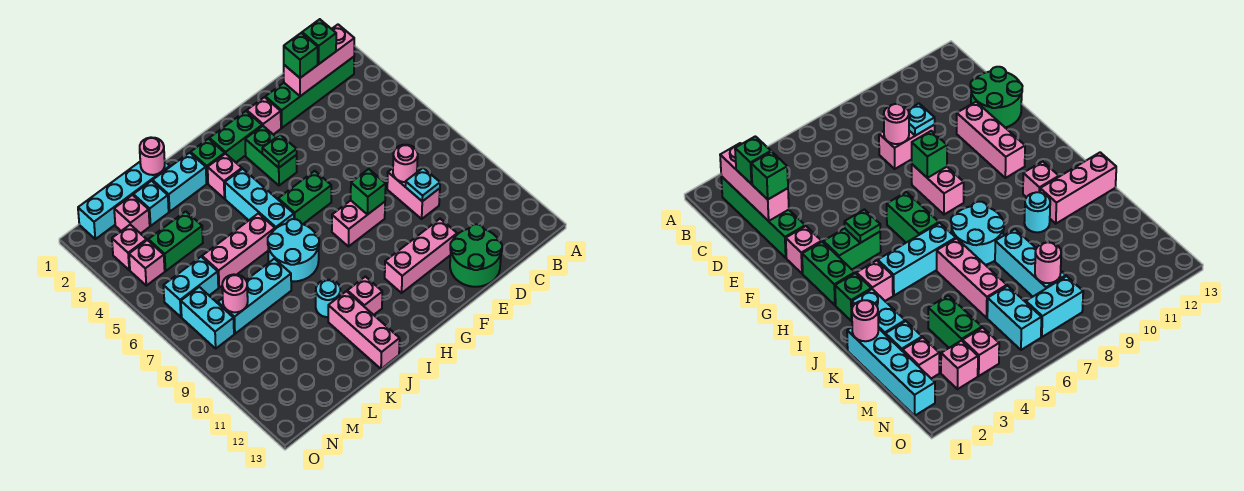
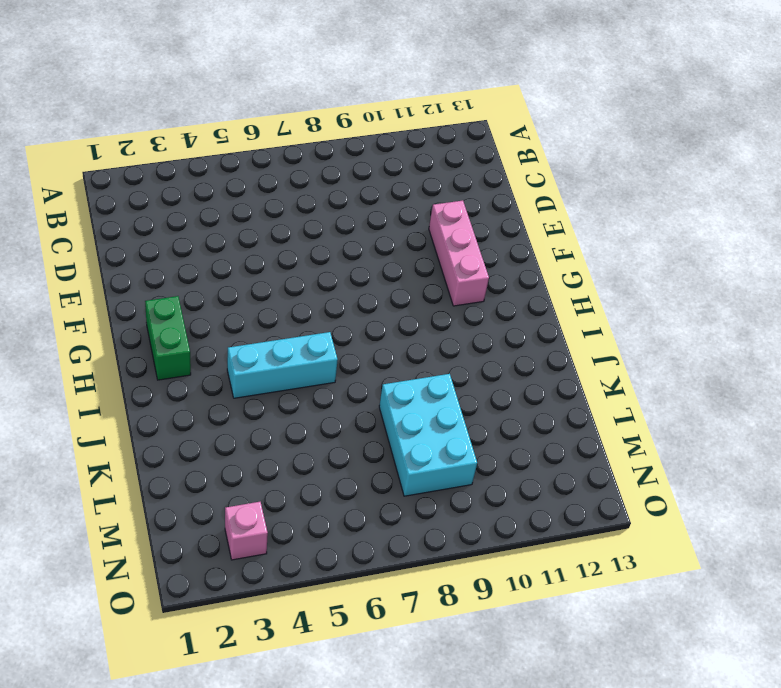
cyan 2x3 brick [379,374,477,496] -> cyan 1x3 brick [218,259,291,334]
none -> green 1x4 brick [265,57,354,128]
none -> pink 1x2 brick [387,168,440,219]
none -> green 2x2 round brick [450,224,502,287]
none -> pink 1x1 brick [247,97,281,134]

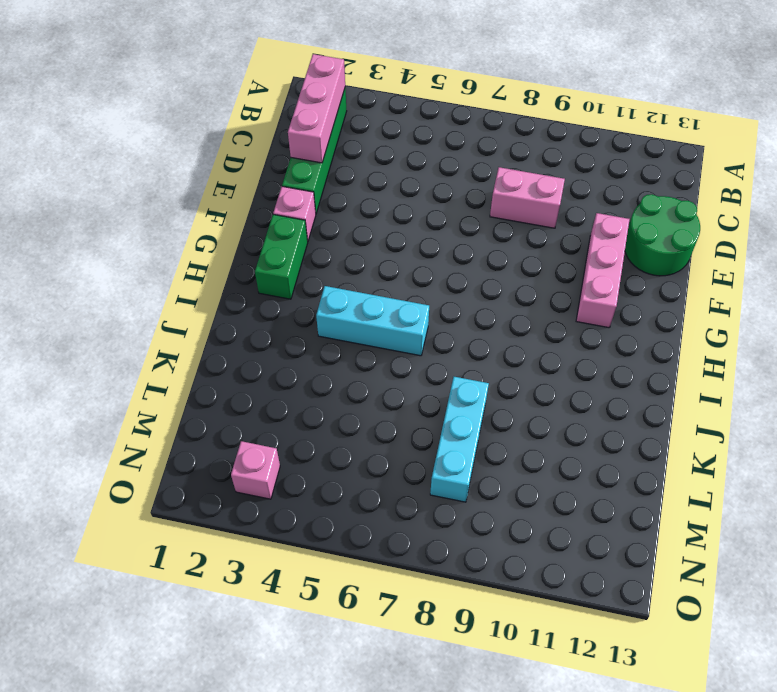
none -> pink 1x2 brick [332,200,385,246]
none -> green 1x2 brick [245,126,297,185]
none -> green 1x2 brick [278,171,331,224]
none -> green 1x1 brick [191,139,225,183]

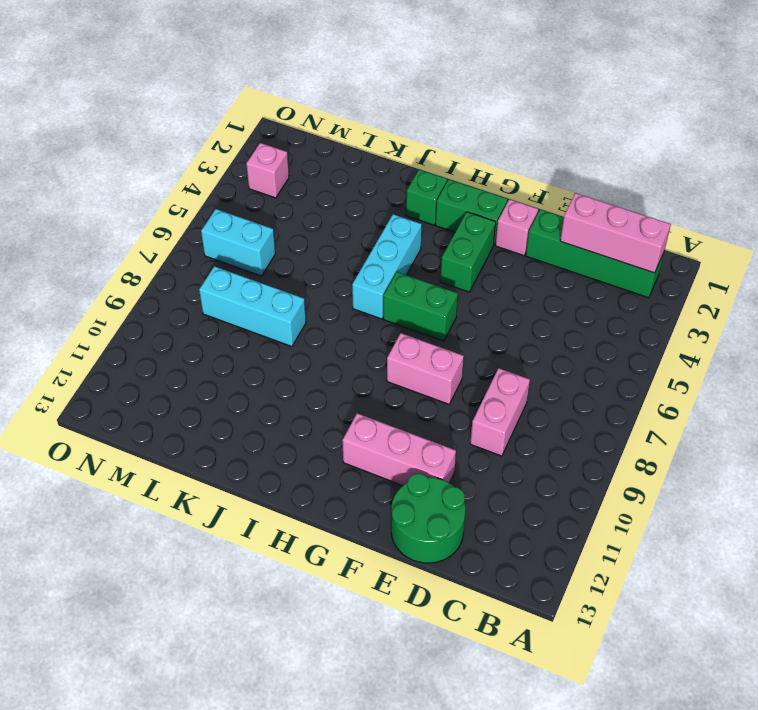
none -> pink 1x1 brick [208,154,242,199]
none -> cyan 2x2 round brick [268,219,319,281]
none -> pink 1x1 brick [347,277,382,315]
none -> cyan 1x2 brick [153,153,206,212]

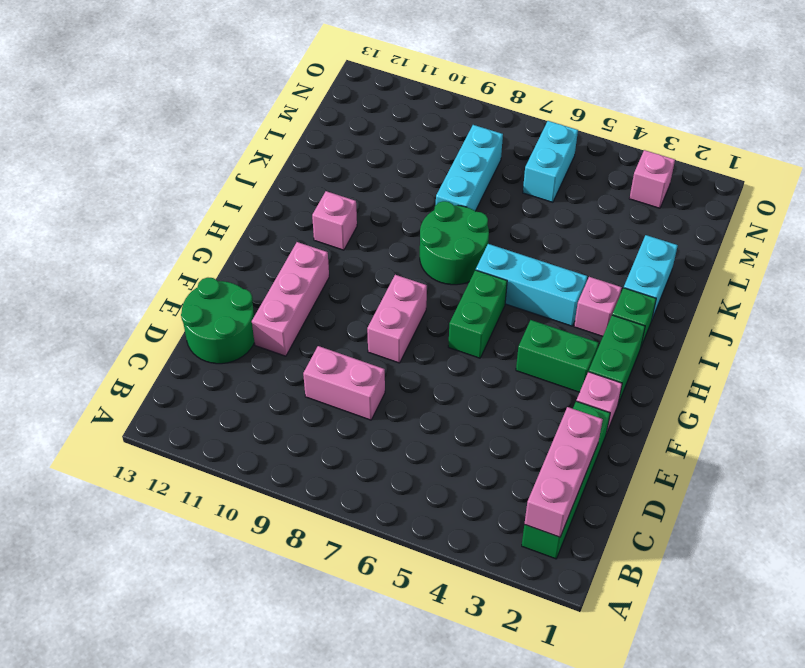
green 2x2 round brick [420,201,489,285] -> cyan 2x2 round brick [268,219,319,281]
none -> pink 1x3 brick [202,213,275,288]
none -> cyan 1x1 round brick [316,280,340,317]
none -> pink 1x3 brick [328,291,400,369]
none -> cyan 1x4 brick [78,162,170,239]

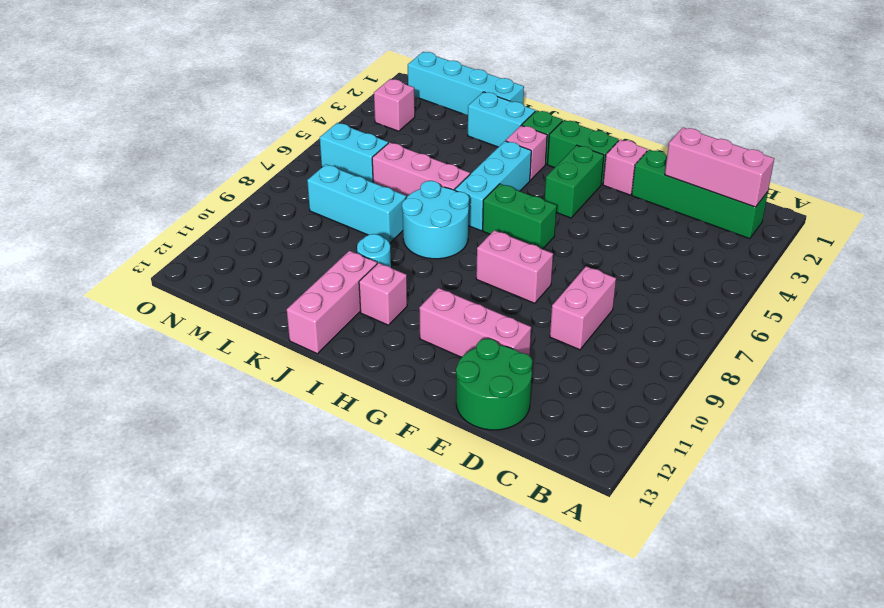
none -> cyan 1x1 brick [133,181,169,226]
none -> green 1x2 brick [148,211,203,271]
none -> pink 1x1 brick [114,195,150,234]
none -> pink 1x1 brick [129,240,165,286]

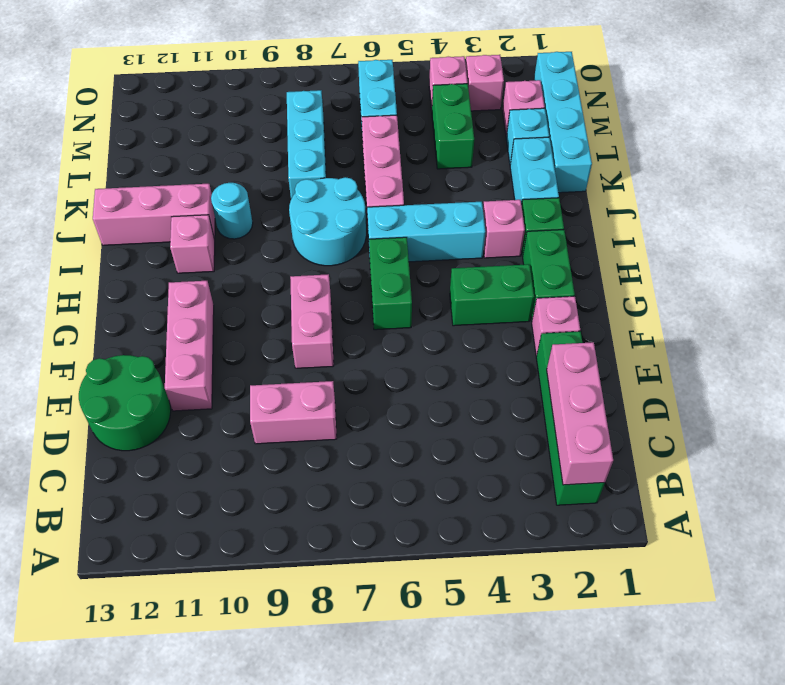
none -> cyan 1x2 brick [181,287,234,348]
none -> pink 1x1 round brick [393,145,418,182]
none -> cyan 1x1 plate [405,168,440,201]
none -> green 1x1 brick [351,169,386,215]

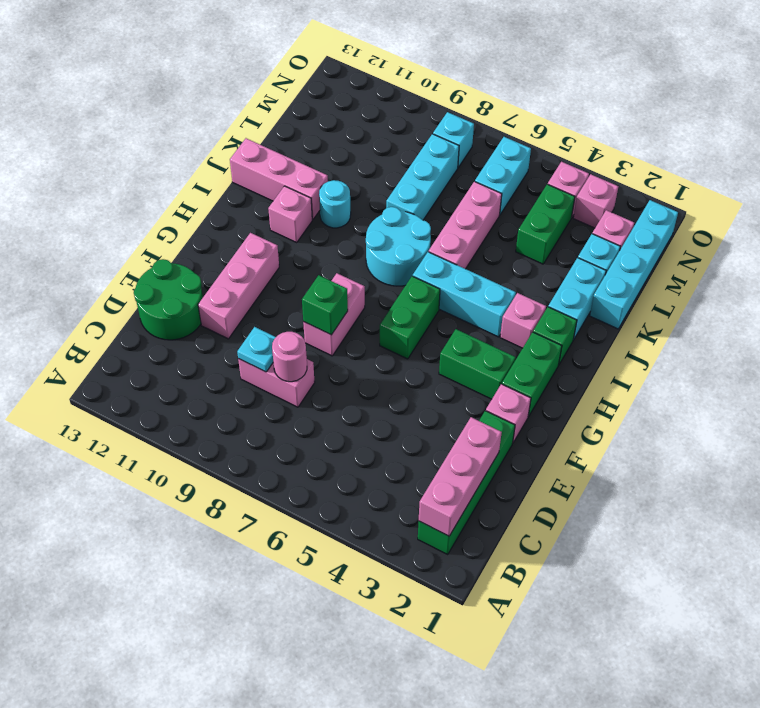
cyan 1x1 brick [433,112,474,167] -> cyan 1x2 brick [181,287,234,348]
none -> green 1x1 plate [262,135,297,168]
none -> pink 1x1 round brick [140,137,165,175]
none -> pink 1x1 round brick [222,274,248,312]
none -> green 1x1 brick [302,19,336,64]

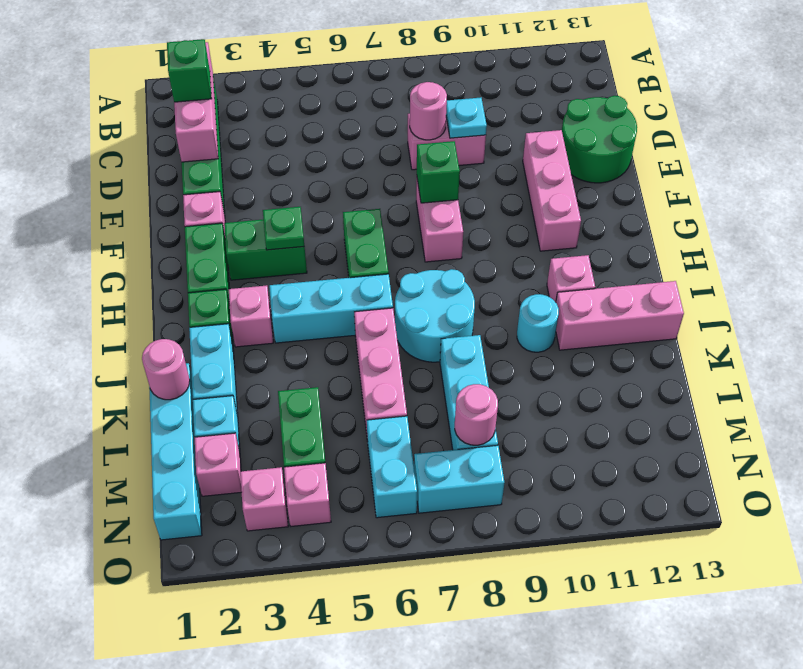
none -> green 1x1 brick [284,33,318,78]

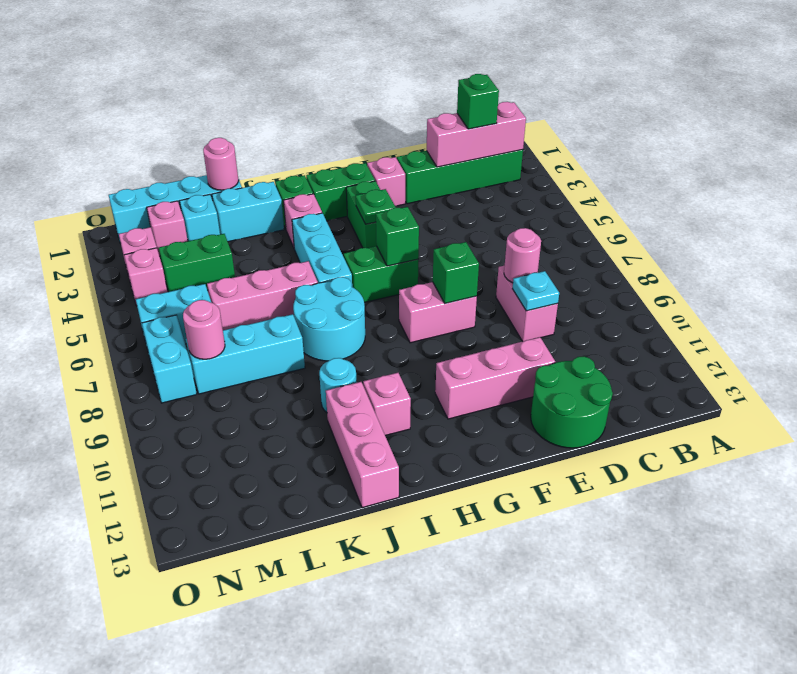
green 1x1 brick [376,207,419,266] -> green 1x1 brick moved to [284,33,318,78]

